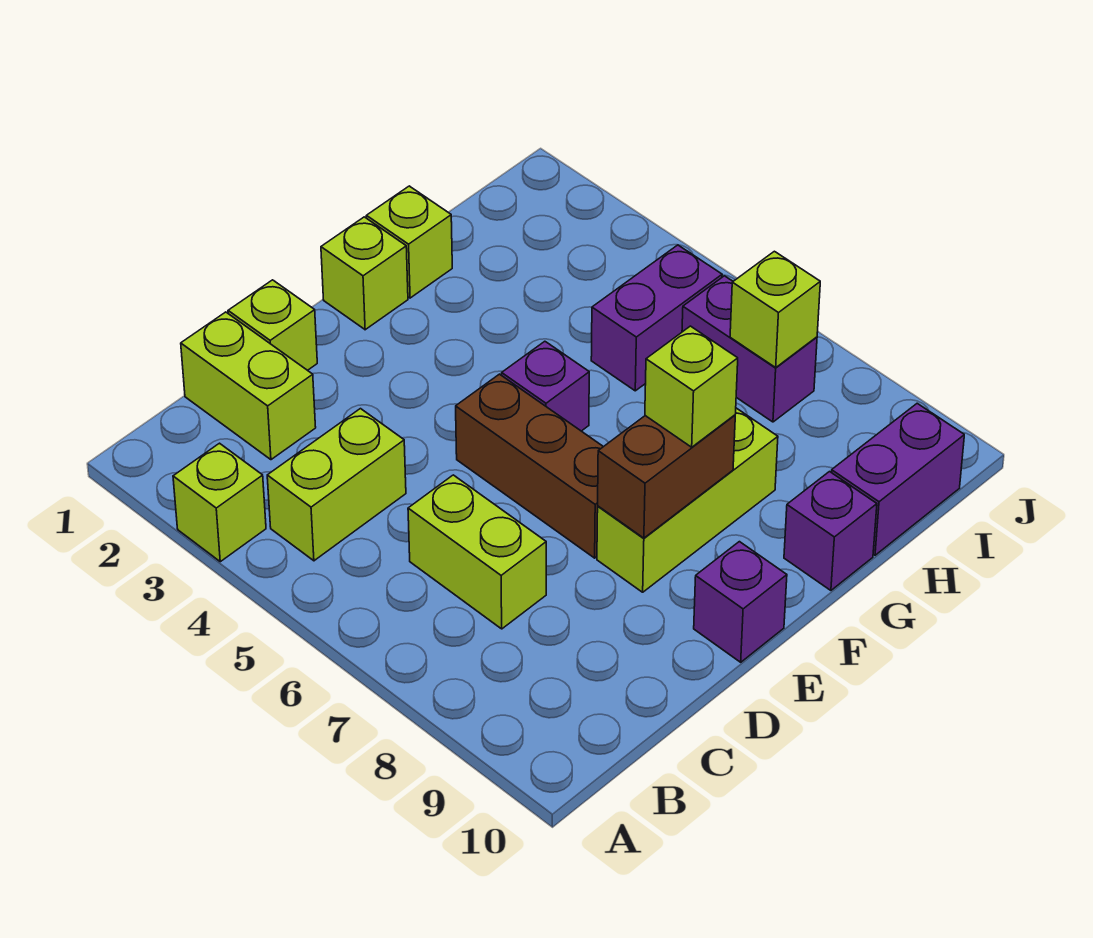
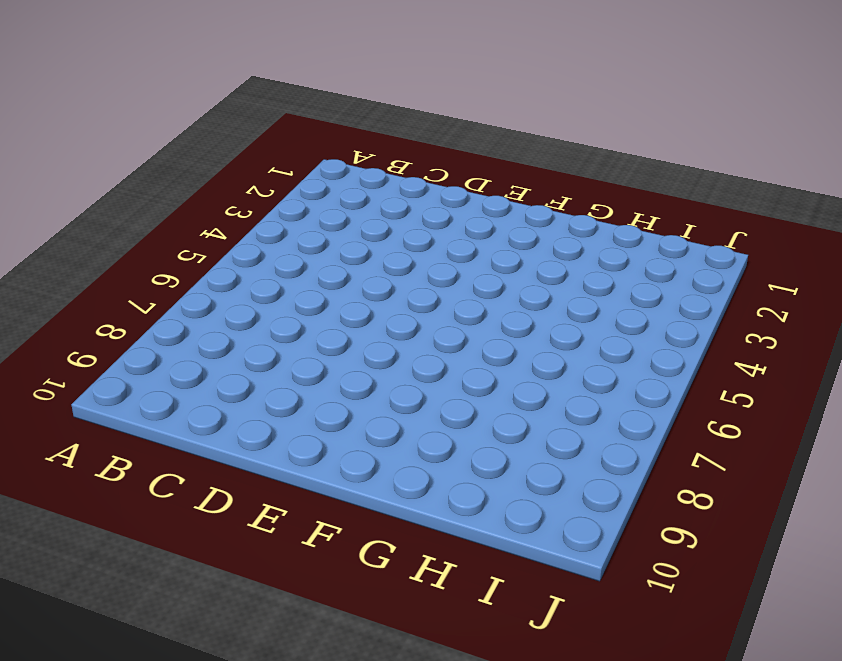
none -> lime 1x1 brick [173,443,266,562]
none -> lime 1x2 brick [267,409,406,561]
none -> lime 1x2 brick [181,312,316,460]

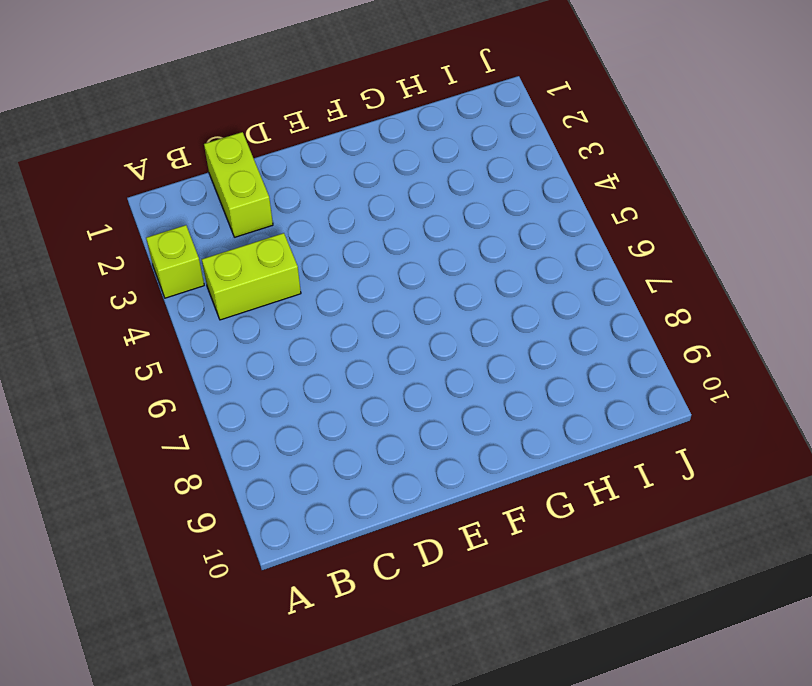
none -> lime 1x2 brick [408,475,546,629]
none -> lime 1x1 brick [228,280,317,370]
none -> brown 1x3 brick [456,374,603,558]

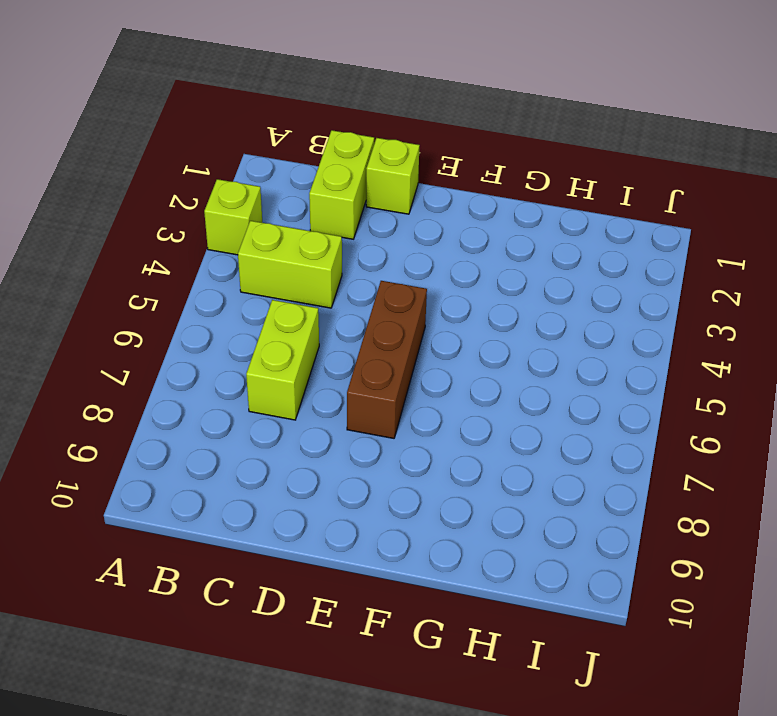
none -> lime 1x3 brick [597,408,778,592]
none -> purple 1x1 brick [694,542,787,662]
none -> lime 1x1 brick [321,217,408,330]

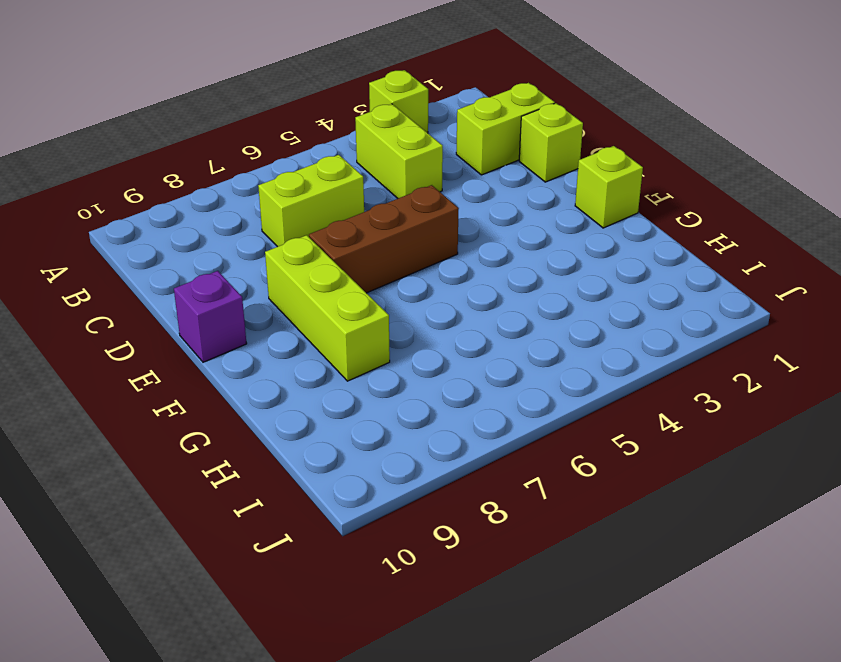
none -> purple 1x1 brick [502,341,589,431]
none -> lime 1x1 brick [366,186,452,298]
none -> purple 1x1 brick [784,472,877,590]

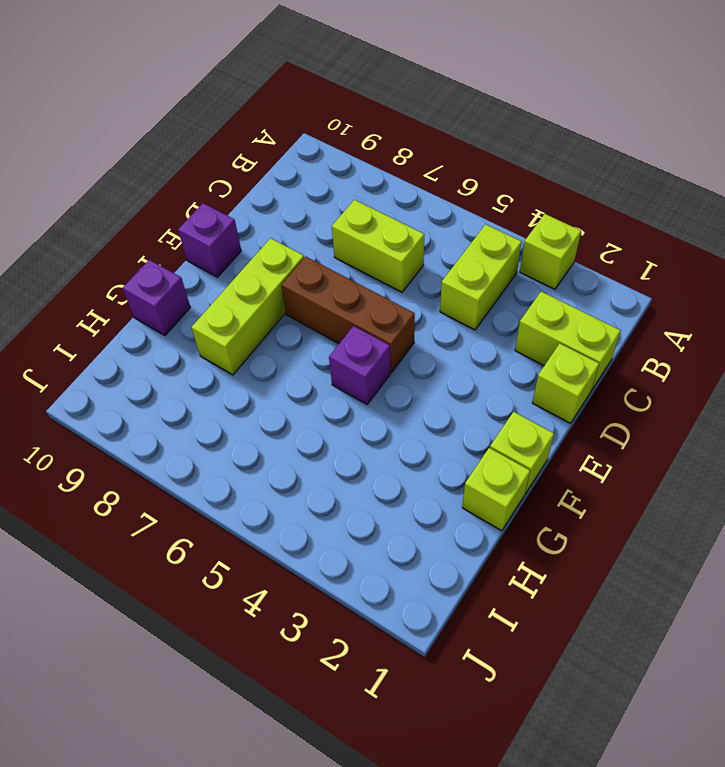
none -> purple 1x2 brick [591,245,722,391]
none -> purple 1x2 brick [831,403,964,555]
none -> purple 1x2 brick [682,276,817,422]

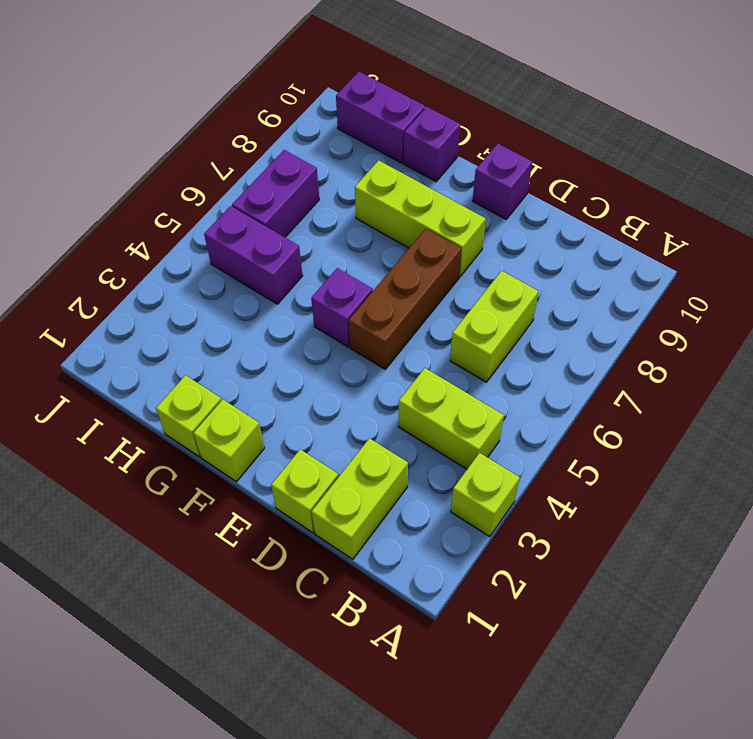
none -> brown 1x2 brick [598,415,735,538]
none -> lime 1x1 brick [730,251,820,367]
none -> lime 1x1 brick [645,326,738,447]

